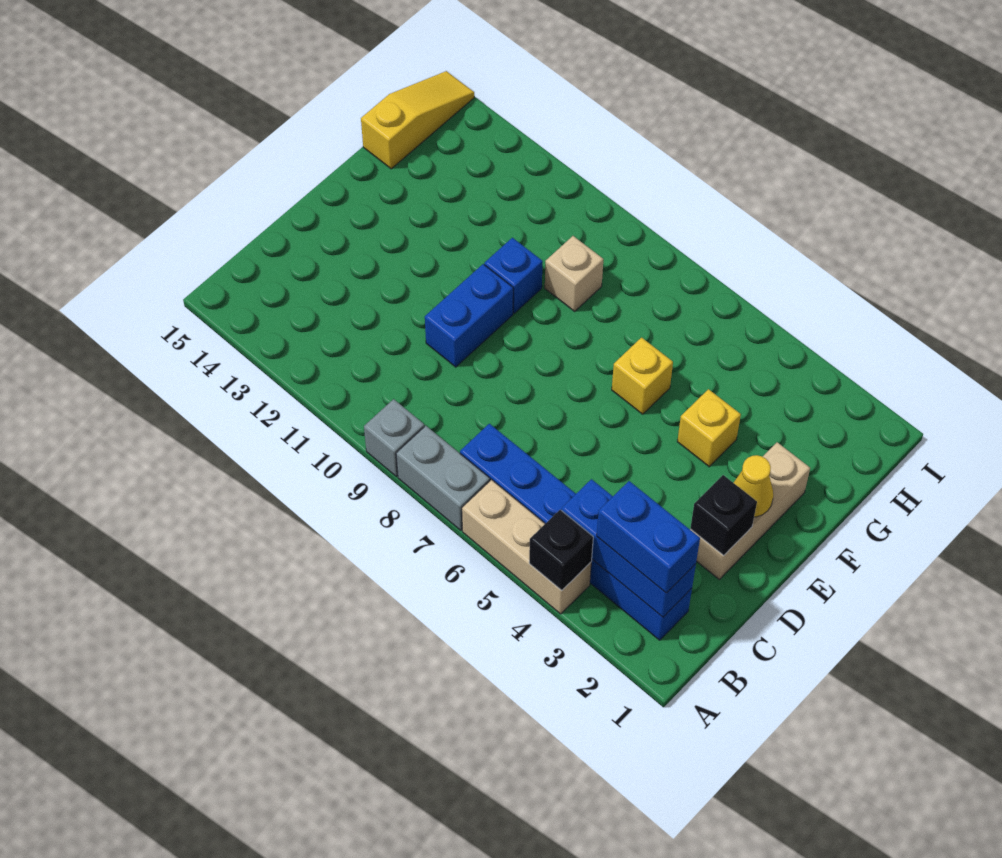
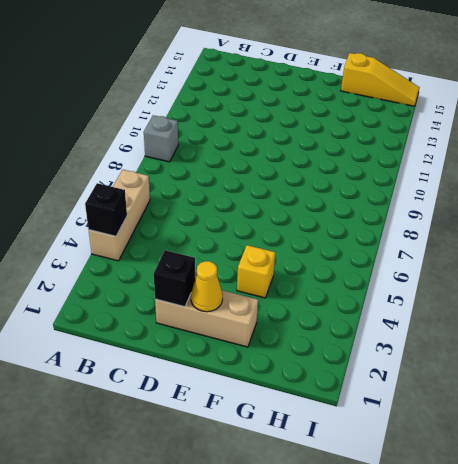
none -> grey 1x2 brick [396,426,490,530]
none -> blue 1x6 brick [460,424,692,640]
none -> blue 1x2 brick [425,264,513,367]

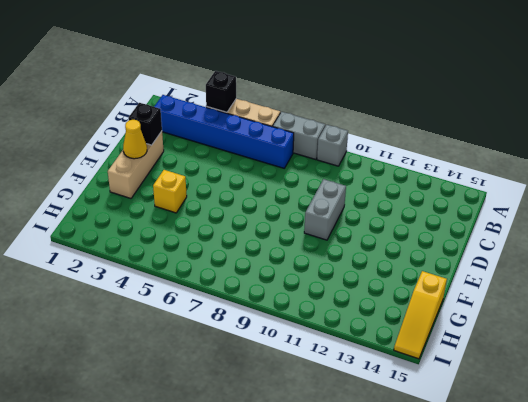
grey 1x2 brick [304,179,346,240] -> blue 1x2 brick [425,264,513,367]
none -> yellow 1x1 brick [612,338,673,414]
none -> blue 1x1 brick [484,238,543,313]
none -> tan 1x1 brick [545,236,603,311]

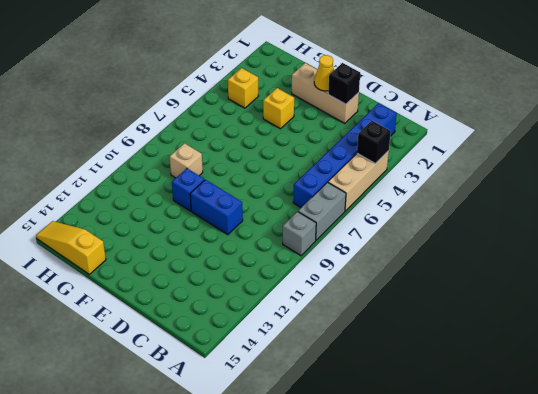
yellow 1x1 brick [228,68,258,108] -> yellow 1x1 brick moved to [612,338,673,414]
none -> blue 1x3 brick [561,479,696,617]
none -> blue 1x2 brick [597,481,700,593]

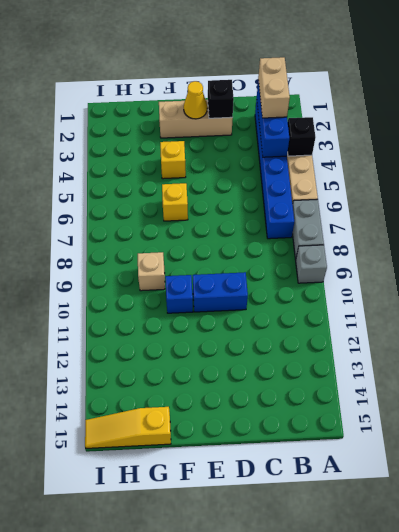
tan 1x2 brick [258,57,290,118] -> blue 1x2 brick [597,481,700,593]

